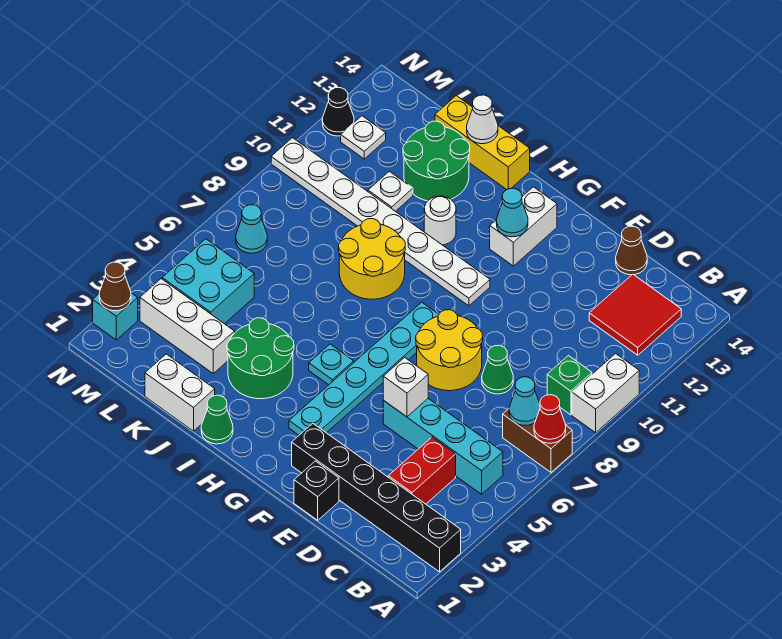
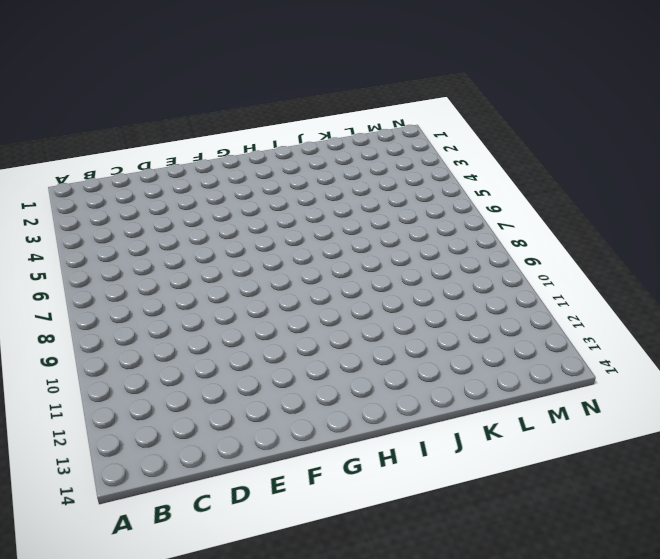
none -> black 1x6 brick [292,423,461,572]
none -> brown 1x2 brick [503,409,572,472]
none -> white 1x2 brick [572,354,639,433]
none -> cyan 1x4 brick [383,399,503,494]

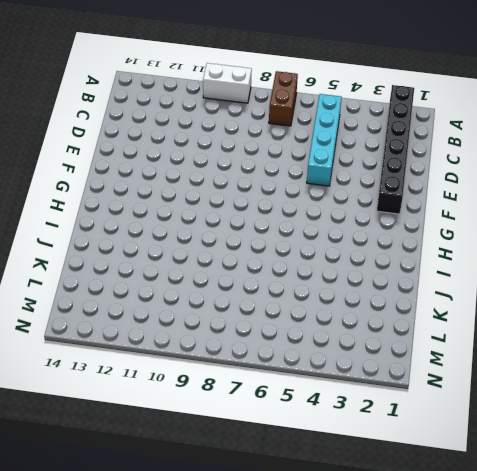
none -> green 1x1 brick [547,356,592,415]
none -> red 2x2 tile [589,274,681,355]
none -> red 1x2 brick [388,437,456,504]
none -> green 1x1 cone [482,345,513,394]

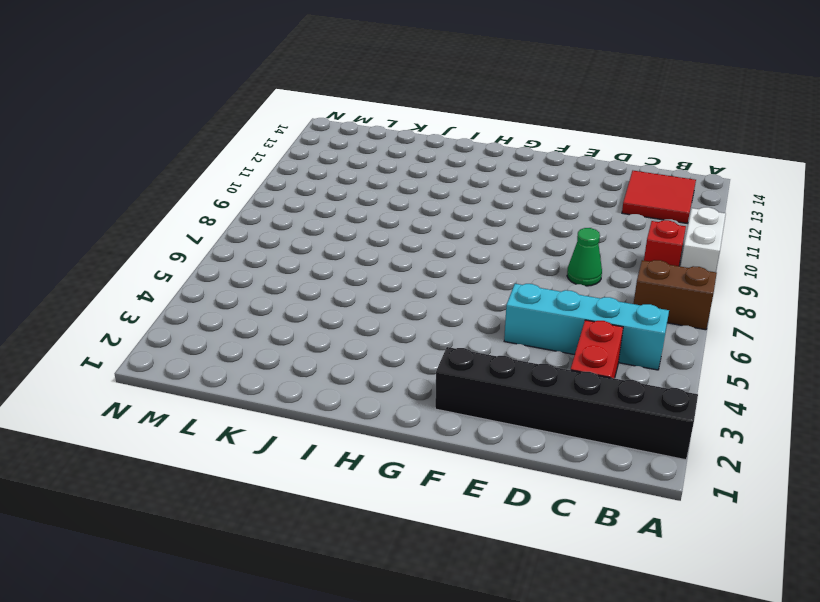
red 1x1 brick [644,220,686,266] -> green 1x1 brick [547,356,592,415]
none -> brown 1x1 cone [616,226,647,275]
none -> black 1x1 brick [294,461,339,520]
none -> yellow 2x2 round brick [416,310,483,391]
none -> cyan 1x6 plate [289,302,439,435]

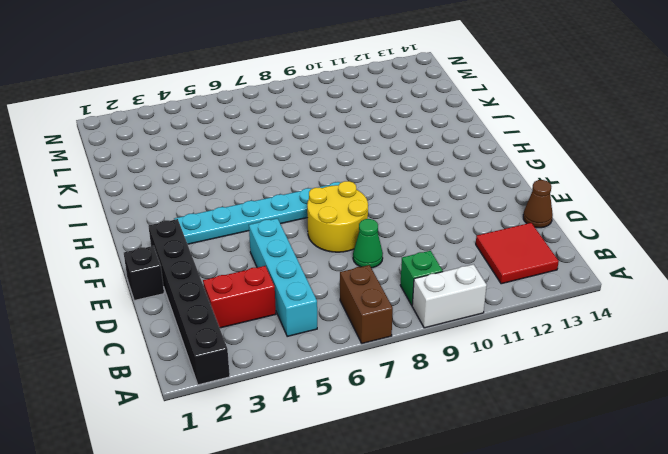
none -> white 1x8 plate [271,138,490,306]
none -> white 1x2 brick [490,187,557,266]
none -> cyan 1x1 plate [309,344,354,385]
none -> green 1x1 cone [201,395,233,444]

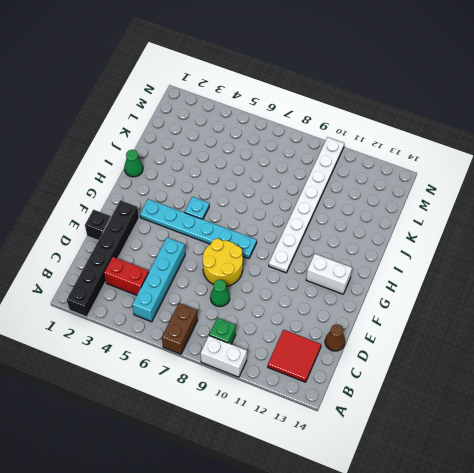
none -> green 2x2 round brick [227,318,294,399]
none -> yellow 2x2 round brick [339,219,405,299]
none -> white 1x1 round brick [424,196,456,245]
none -> yellow 1x3 brick [435,96,530,190]

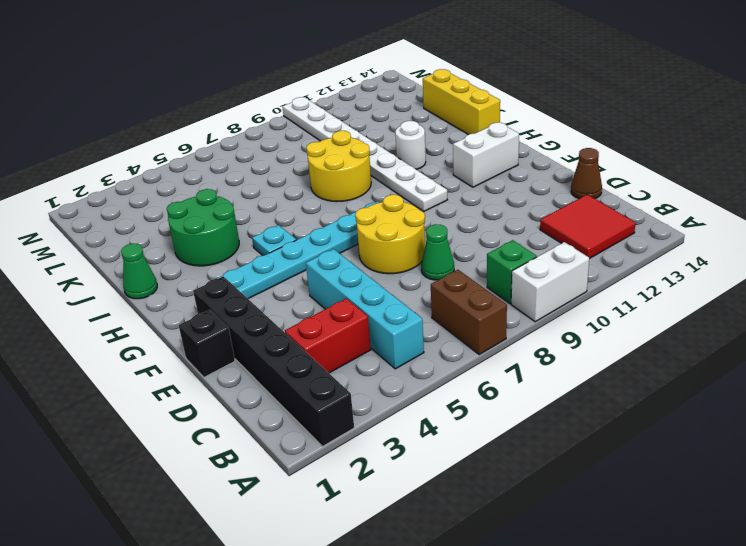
none -> white 1x2 brick [145,354,215,431]
none -> green 2x2 round brick [403,121,470,201]
none -> white 1x3 brick [140,279,235,373]
none -> white 1x1 plate [368,171,413,211]

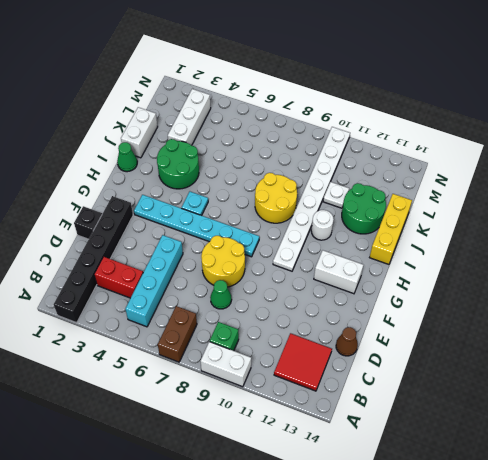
none -> cyan 2x2 brick [162,239,254,324]
none -> cyan 1x1 cone [236,205,267,253]
none -> white 1x1 plate [341,116,386,159]
none -> cyan 1x1 brick [93,293,138,340]

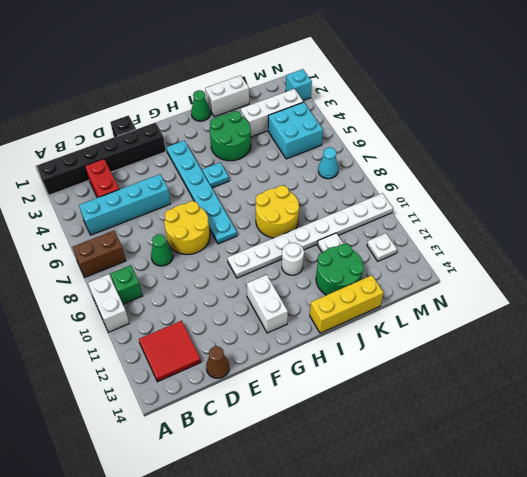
none -> black 1x1 cone [322,88,354,136]
none -> red 1x1 cone [534,395,566,443]
none -> cyan 1x1 cone [509,377,540,425]
none -> white 1x1 brick [383,357,428,417]

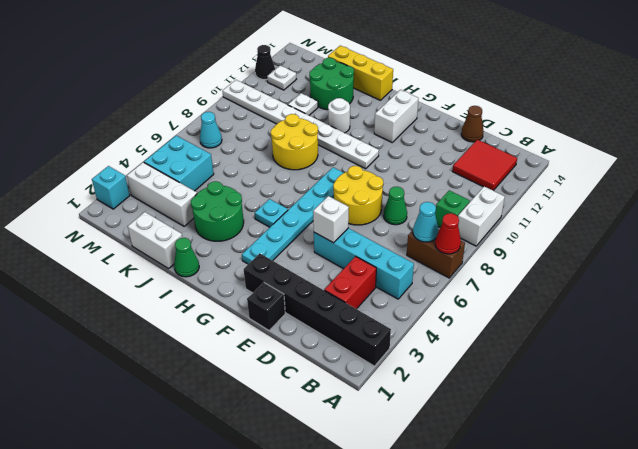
none -> cyan 1x1 cone [496,188,528,237]
none -> white 1x1 cone [467,95,498,144]
none -> brown 1x1 cone [99,262,131,311]

